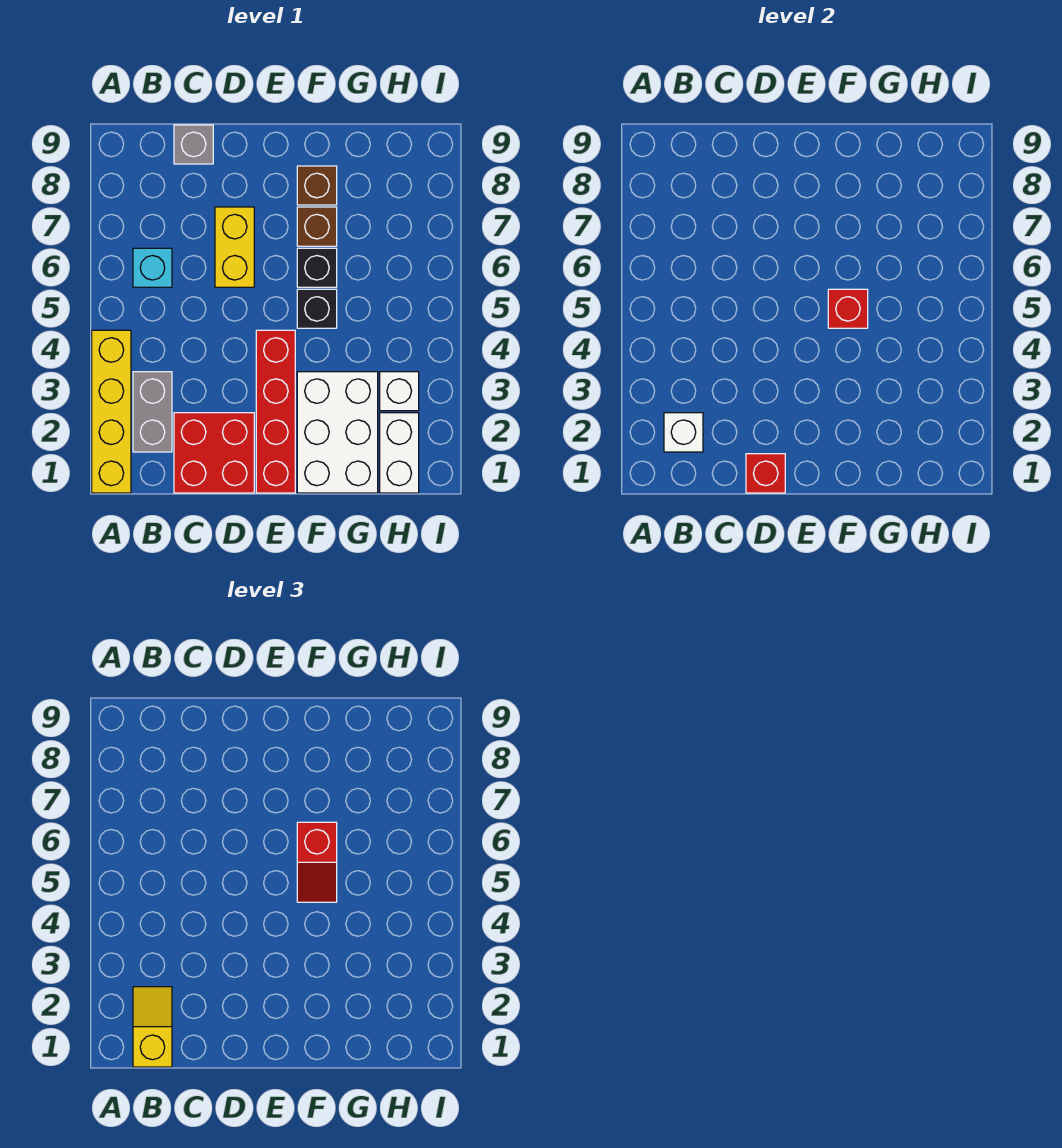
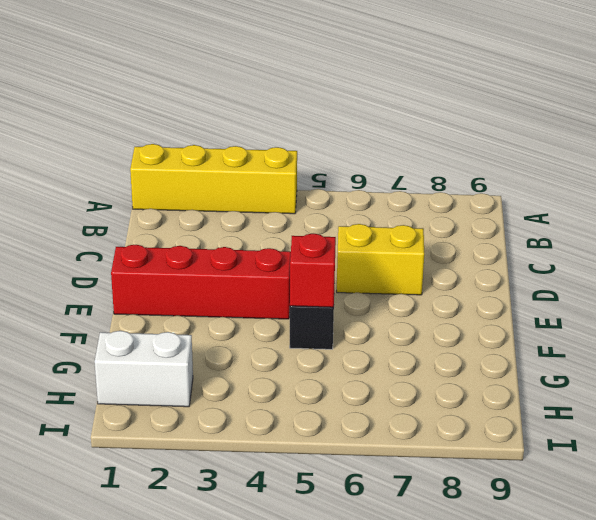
none -> grey 1x2 brick [133,372,172,452]
none -> cyan 1x1 brick [133,248,172,287]
none -> red 2x2 brick [174,413,254,493]

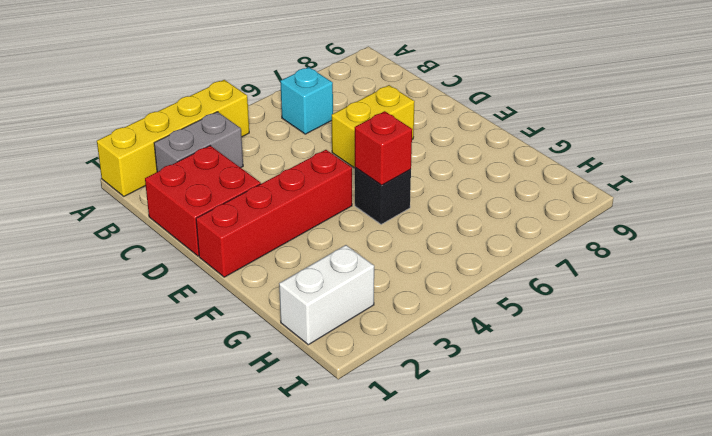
none -> grey 1x1 brick [174,125,213,164]
none -> white 2x3 brick [297,372,378,493]
none -> black 1x1 brick [297,248,337,287]

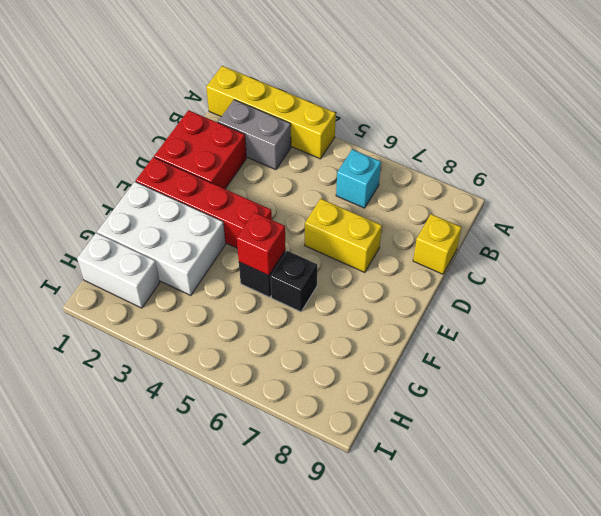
yellow 1x1 brick [413,214,461,274] -> grey 1x1 brick [174,125,213,164]
none -> brown 1x1 brick [297,207,337,246]
none -> brown 1x1 brick [297,166,337,205]
none -> white 1x1 brick [380,372,419,411]

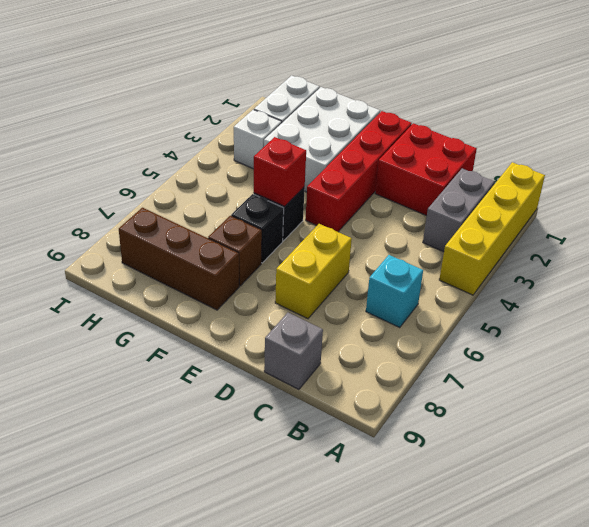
brown 1x3 brick [119,208,239,310] -> brown 1x1 brick [297,166,337,205]
none -> white 1x1 brick [664,413,703,452]
none -> red 1x1 brick [746,454,785,493]
none -> yellow 1x2 slope [133,987,172,1067]

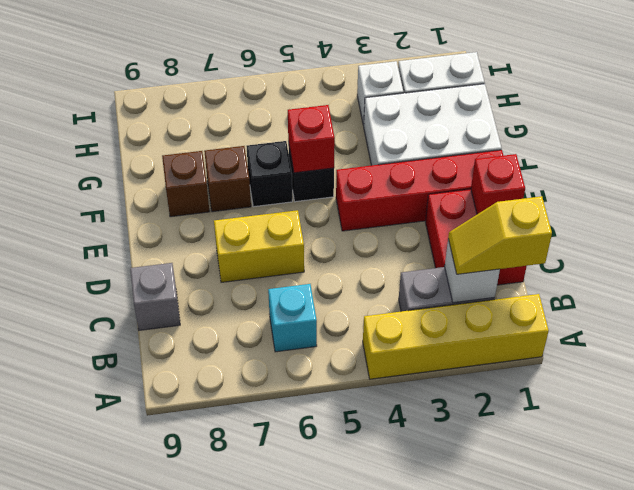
none -> red 1x2 slope [297,822,337,902]

